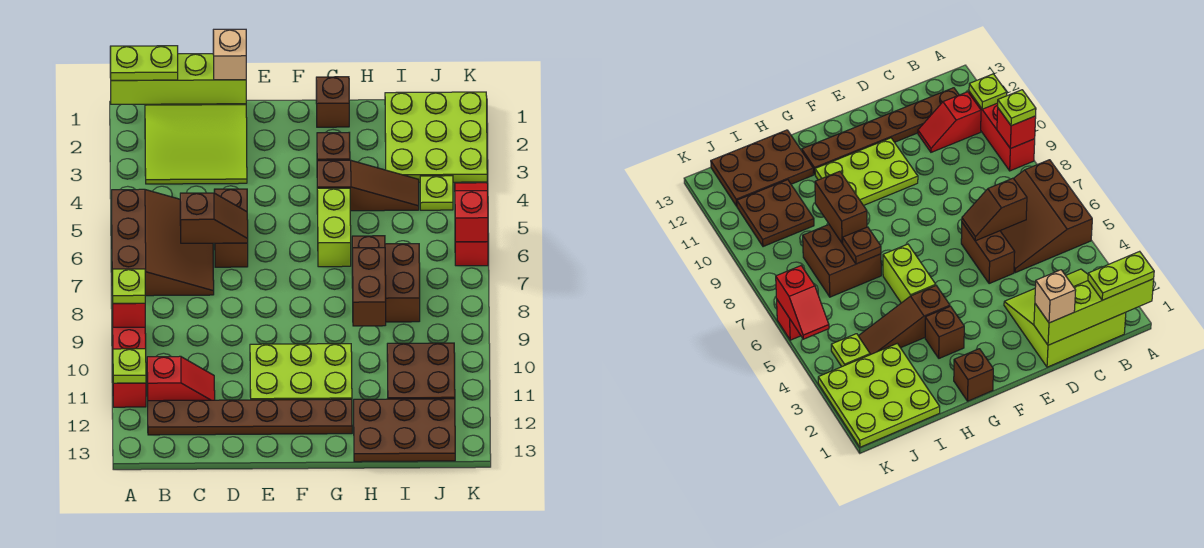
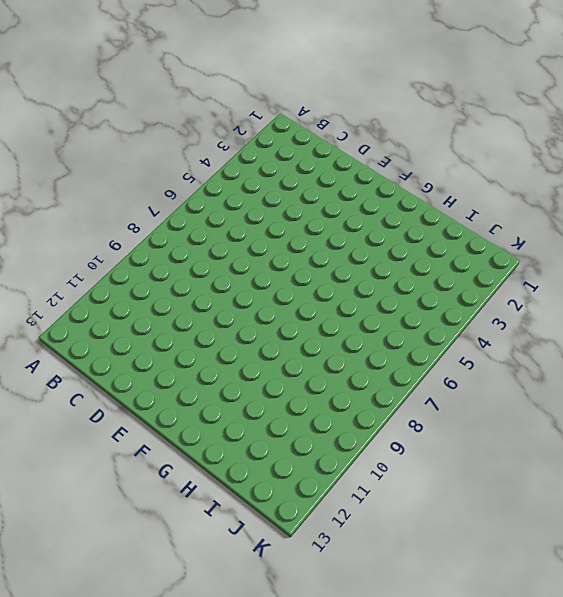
none -> brown 3x3 slope [112,189,214,296]
none -> red 1x3 brick [113,327,146,407]
none -> lime 3x3 slope [145,104,247,184]

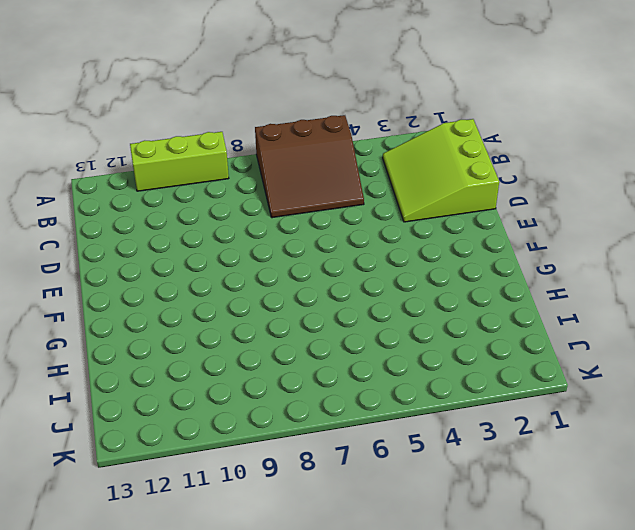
lime 1x3 brick [130,132,229,191] -> red 1x3 brick [113,327,146,407]
none -> red 1x2 slope [147,356,215,401]
none -> brown 1x6 plate [148,399,352,435]
none -> brown 1x2 brick [214,189,248,267]

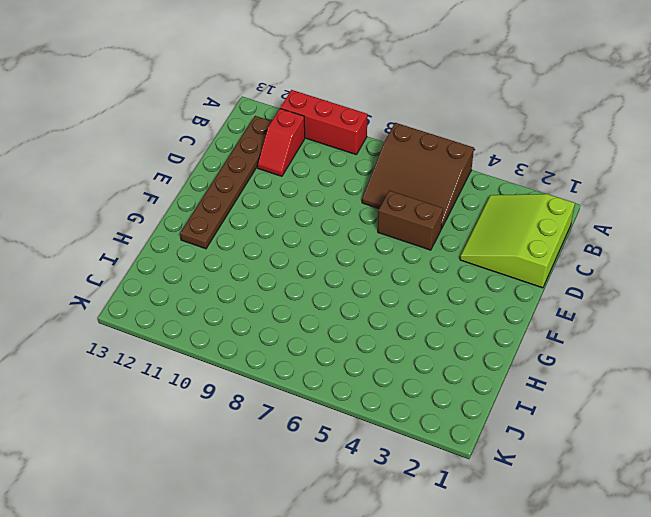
none -> lime 2x3 plate [250,344,352,400]
none -> brown 1x1 brick [316,77,349,127]
none -> brown 1x1 brick [317,133,350,161]

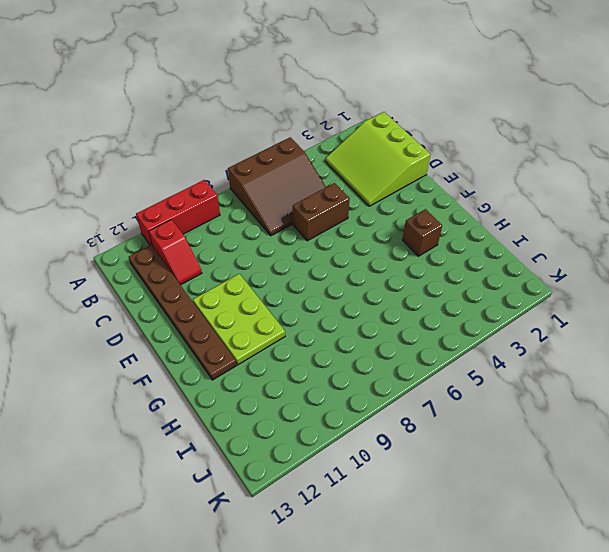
none -> brown 1x1 brick [316,77,349,127]
none -> brown 1x3 slope [317,160,419,211]
none -> lime 1x2 brick [317,188,351,267]

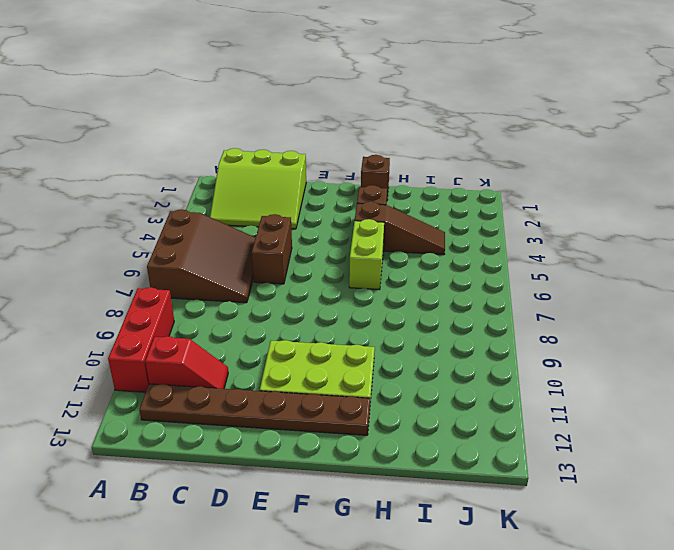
none -> brown 2x2 brick [352,244,420,322]
none -> brown 2x3 plate [354,399,455,462]
none -> lime 3x3 plate [385,92,487,182]

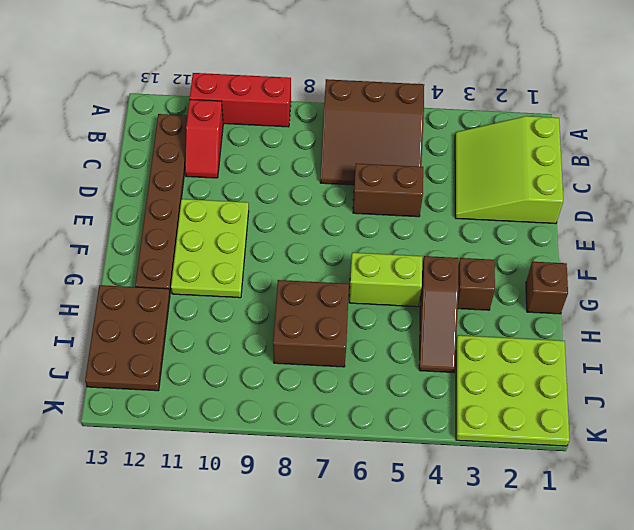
none -> brown 2x2 plate [387,343,455,399]
none -> lime 1x1 plate [420,176,453,210]
none -> red 1x1 brick [455,242,488,266]

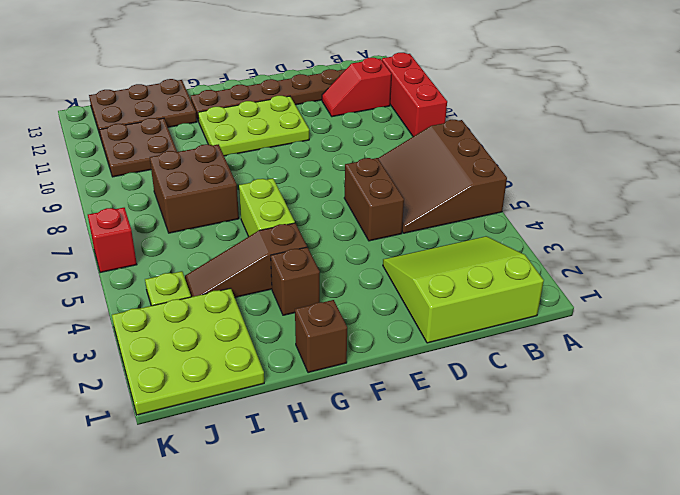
none -> lime 1x4 brick [110,54,246,104]
none -> red 1x1 brick [113,303,145,327]
none -> lime 1x1 plate [113,349,146,383]

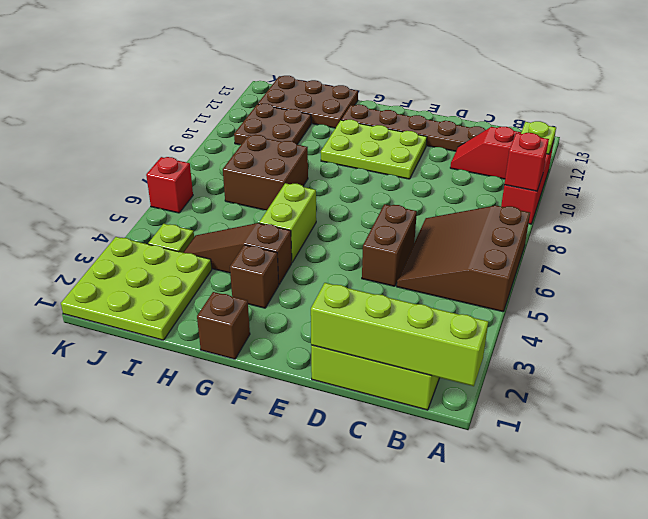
none -> brown 1x2 slope [180,193,248,243]
none -> brown 1x1 plate [352,236,385,264]
none -> brown 1x2 brick [352,248,386,326]

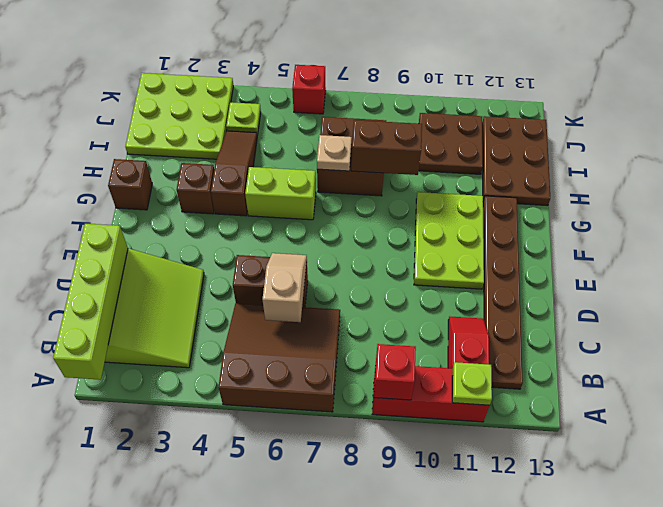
tan 1x2 slope [263,253,307,322] -> brown 1x2 slope [180,193,248,243]
tan 1x1 plate [317,135,352,171] -> brown 1x1 plate [352,236,385,264]
none -> red 1x2 slope [455,183,488,242]
none -> lime 1x2 plate [110,46,178,80]
none -> lime 1x1 plate [113,269,146,303]

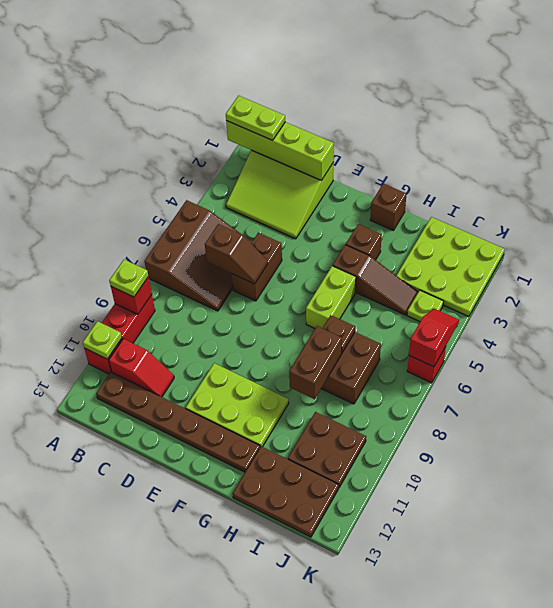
none -> tan 1x1 brick [213,29,246,80]

